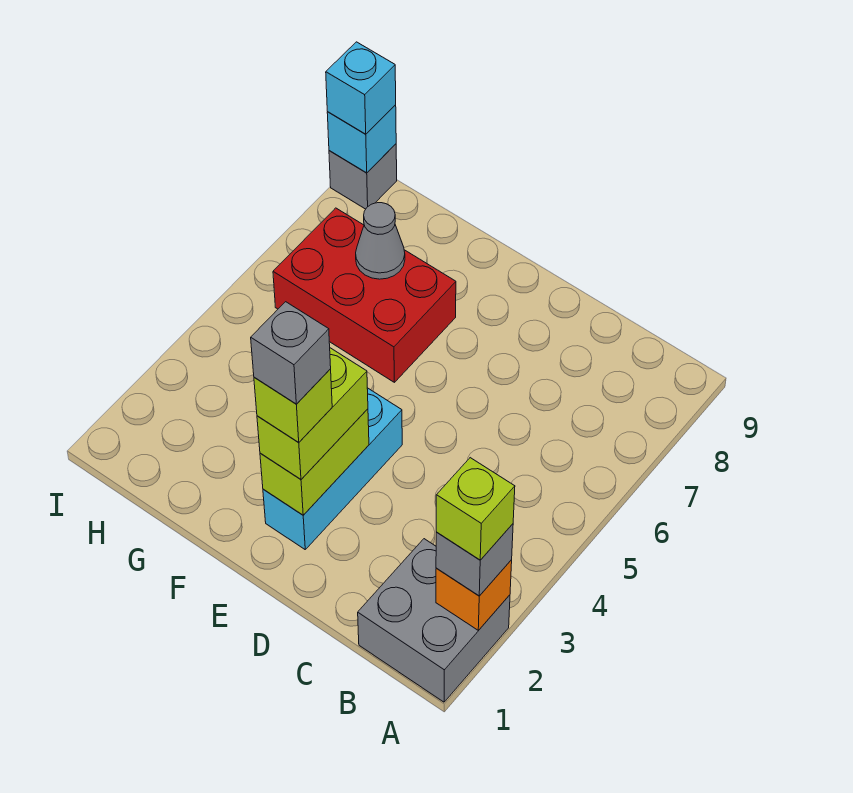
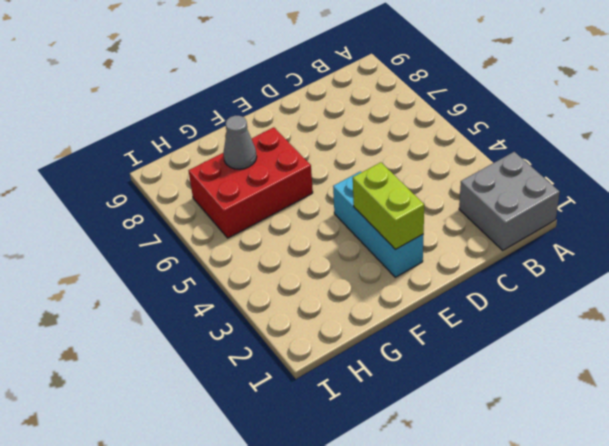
none -> grey 1x1 brick [329,144,397,209]
none -> orange 1x1 brick [436,560,512,631]
none -> cyan 1x1 brick [327,105,396,173]

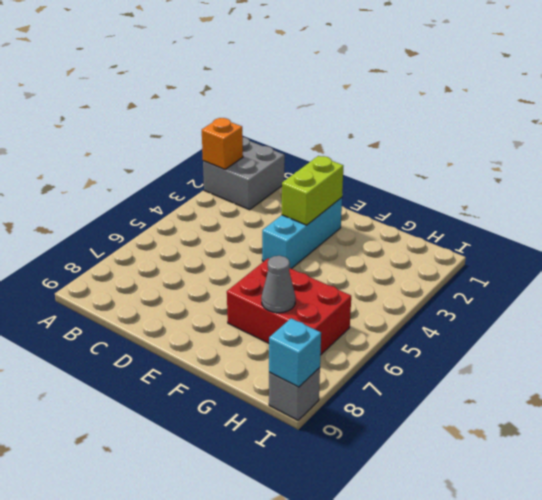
none -> grey 1x1 brick [436,524,513,596]
none -> lime 1x2 brick [257,348,368,479]
none -> cyan 1x1 brick [326,42,396,134]

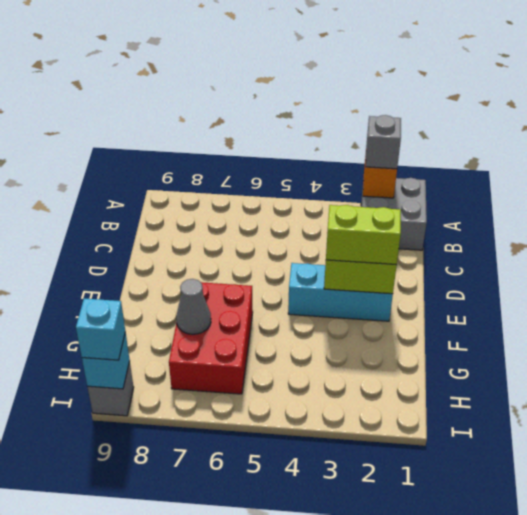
none -> lime 1x1 brick [436,458,515,560]
none -> lime 1x1 brick [254,369,332,442]
none -> grey 1x1 brick [251,302,331,404]

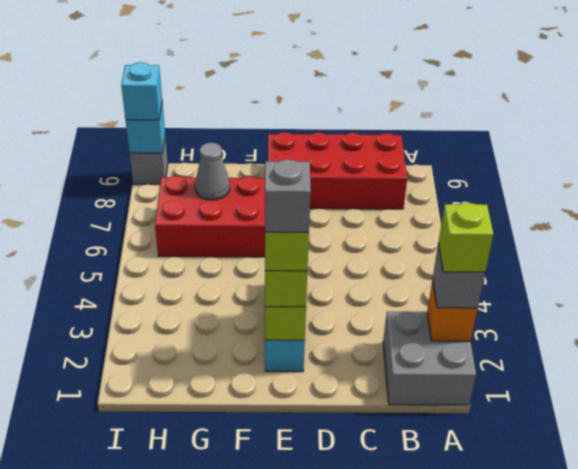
red 2x4 brick [268,132,407,209] -> none

